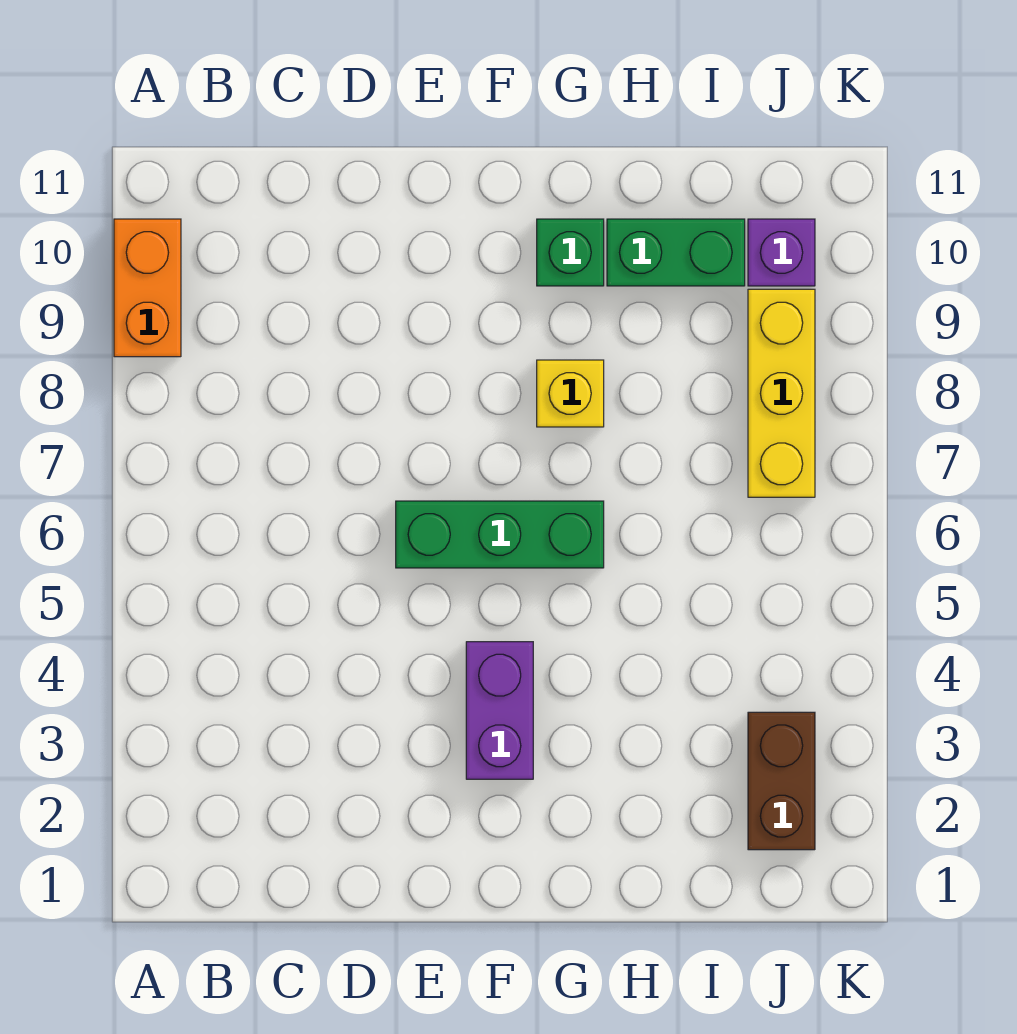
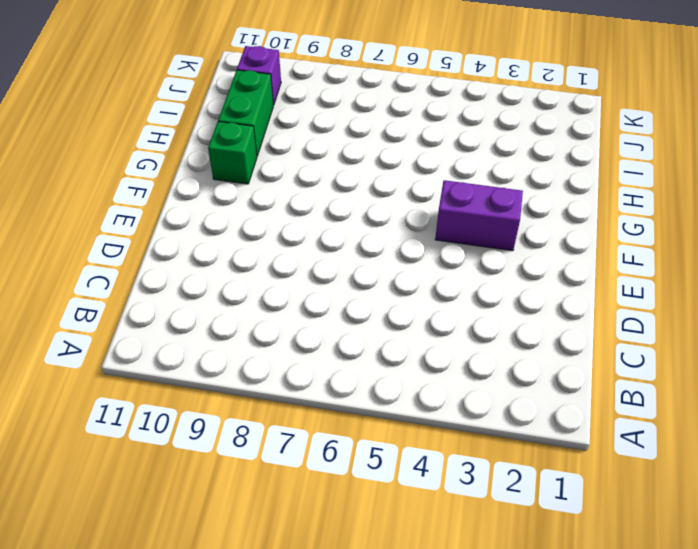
none -> orange 1x2 brick [114,219,181,357]
none -> green 1x3 brick [396,501,604,568]

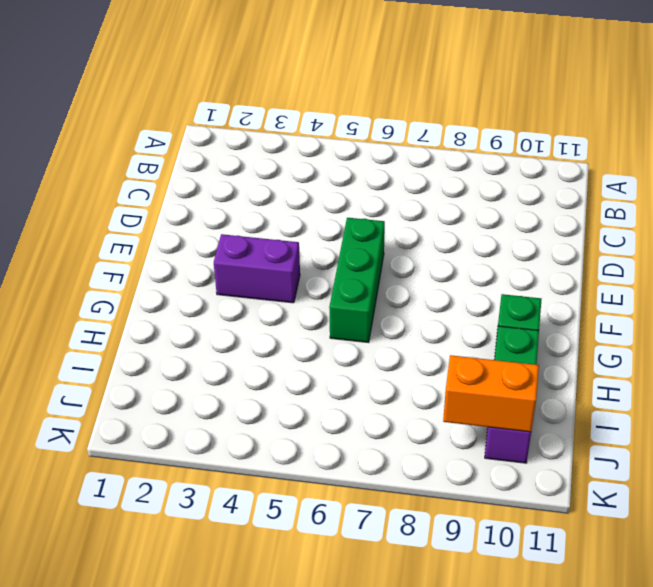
orange 1x2 brick [443,355,539,432] -> orange 1x2 brick moved to [114,219,181,357]
none -> yellow 1x1 brick [537,360,604,427]
none -> brown 1x2 brick [748,712,815,850]

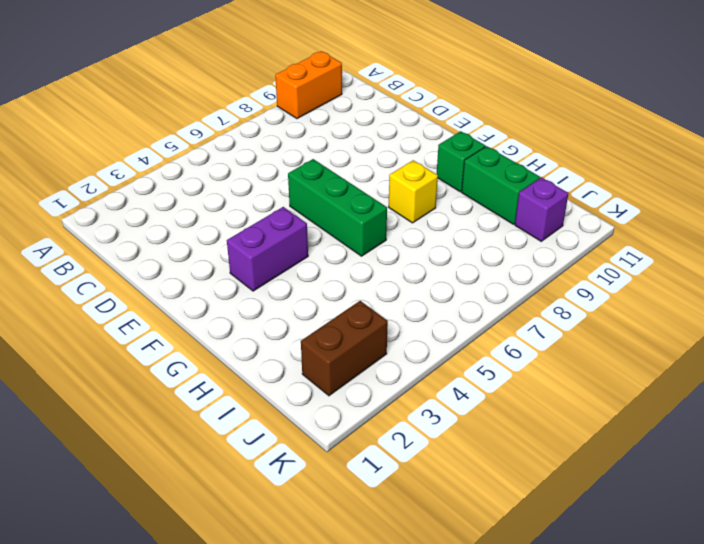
none -> yellow 1x3 brick [748,289,815,497]

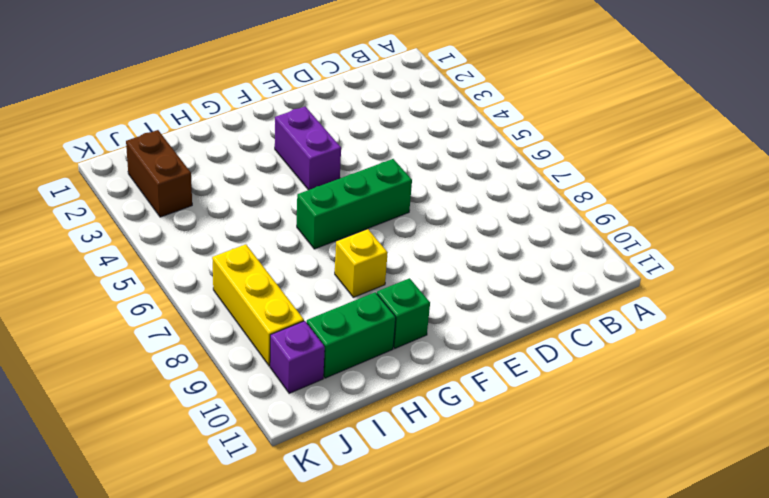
none -> orange 1x2 brick [114,219,181,357]

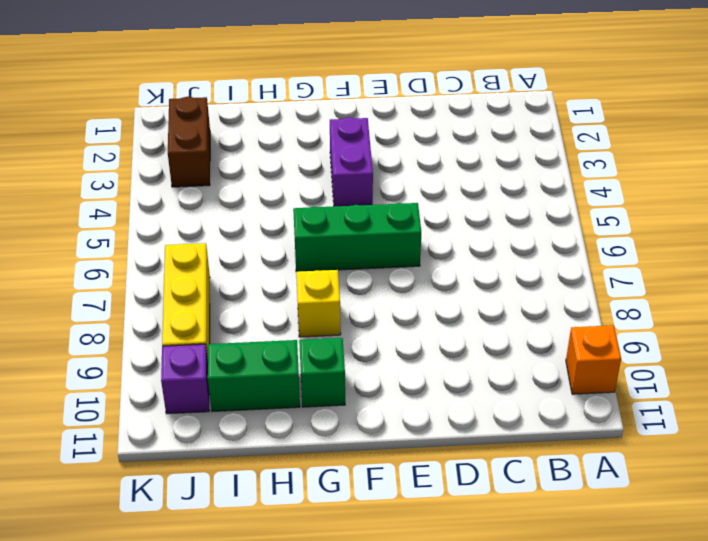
orange 1x1 brick [566,325,621,394] -> orange 1x2 brick [114,219,181,357]

